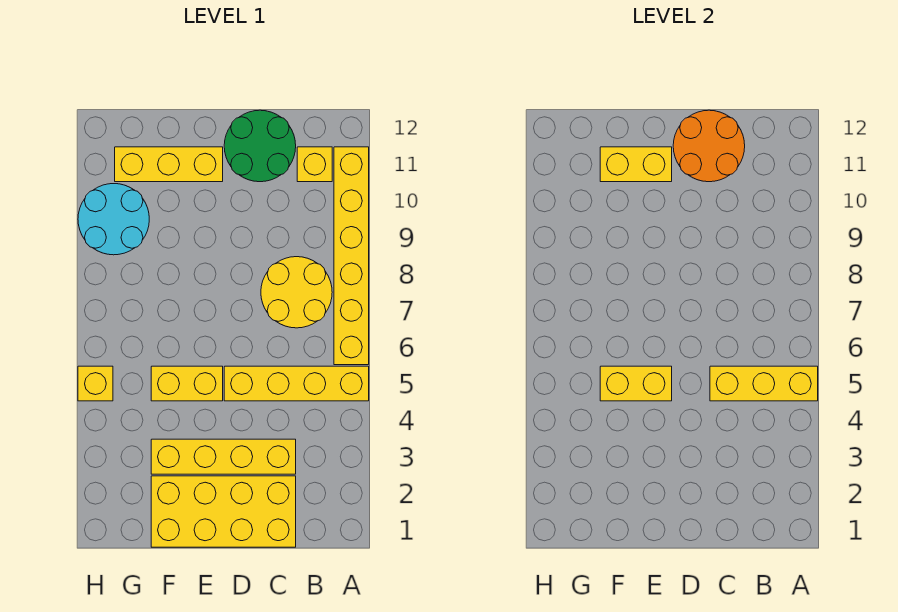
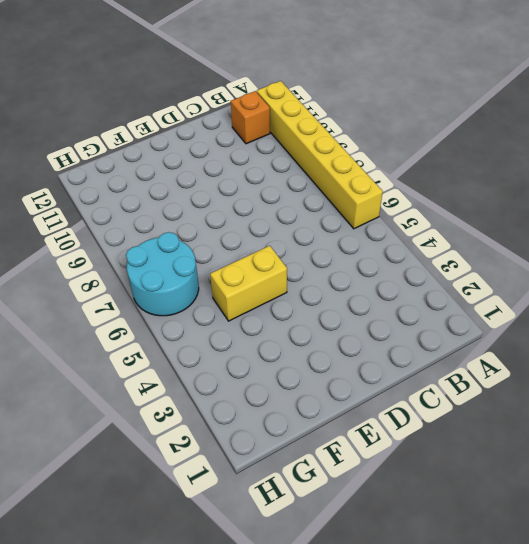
orange 1x1 brick [231,91,270,144] -> yellow 1x1 brick [297,147,332,182]
cyan 2x2 round brick [126,232,199,316] -> cyan 2x2 round brick moved to [78,184,149,255]
none -> yellow 1x4 brick [224,366,369,401]
none -> yellow 2x2 round brick [261,257,332,328]
none -> yellow 2x4 brick [151,476,296,547]

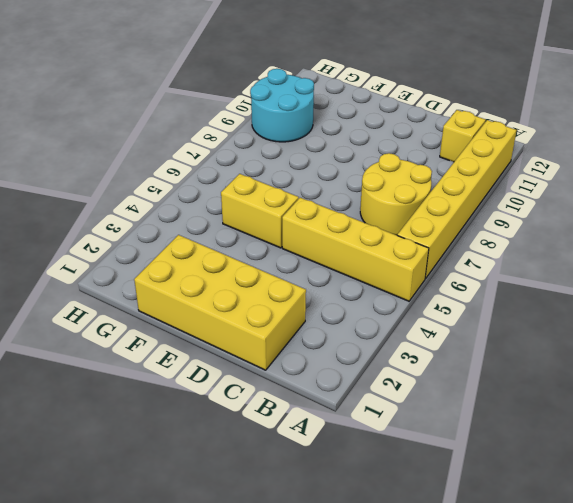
none -> yellow 1x4 brick [151,439,296,474]
none -> green 2x2 round brick [224,110,296,182]
none -> yellow 1x3 brick [115,147,223,182]

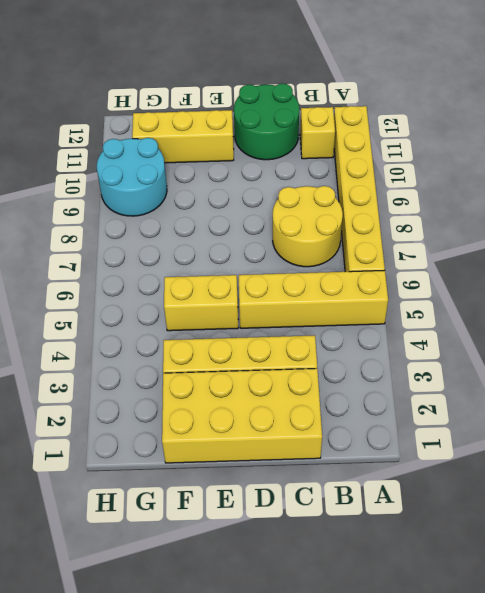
none -> yellow 1x1 brick [78,366,113,401]
none -> yellow 1x3 brick [710,366,818,401]
none -> orange 2x2 round brick [673,110,745,182]

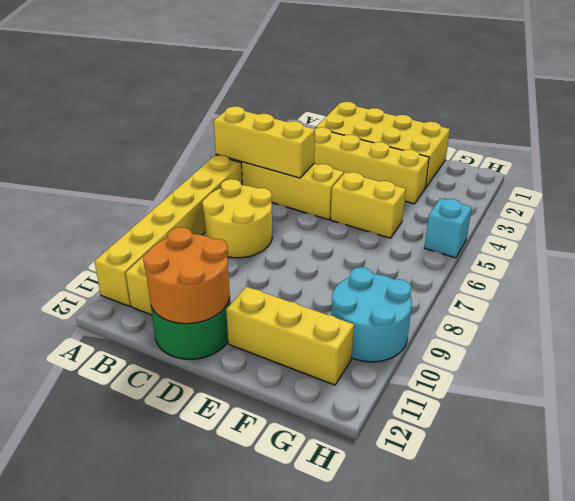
cyan 1x1 brick [424,198,472,258] -> yellow 1x1 brick [78,366,113,401]
none -> yellow 1x2 brick [600,366,672,401]
none -> yellow 1x2 brick [600,147,672,182]

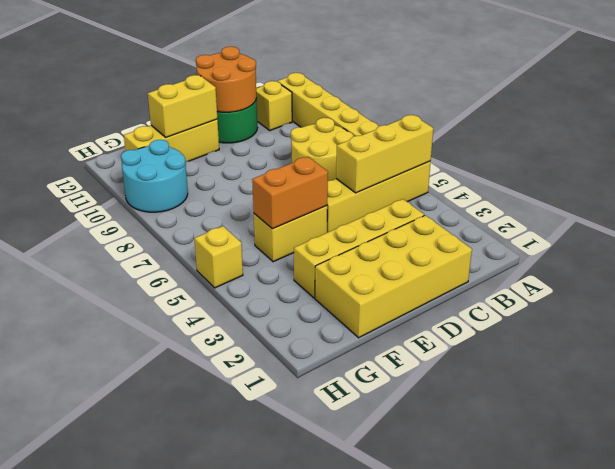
orange 1x2 brick [252,157,328,229] -> yellow 1x2 brick [600,366,672,401]

